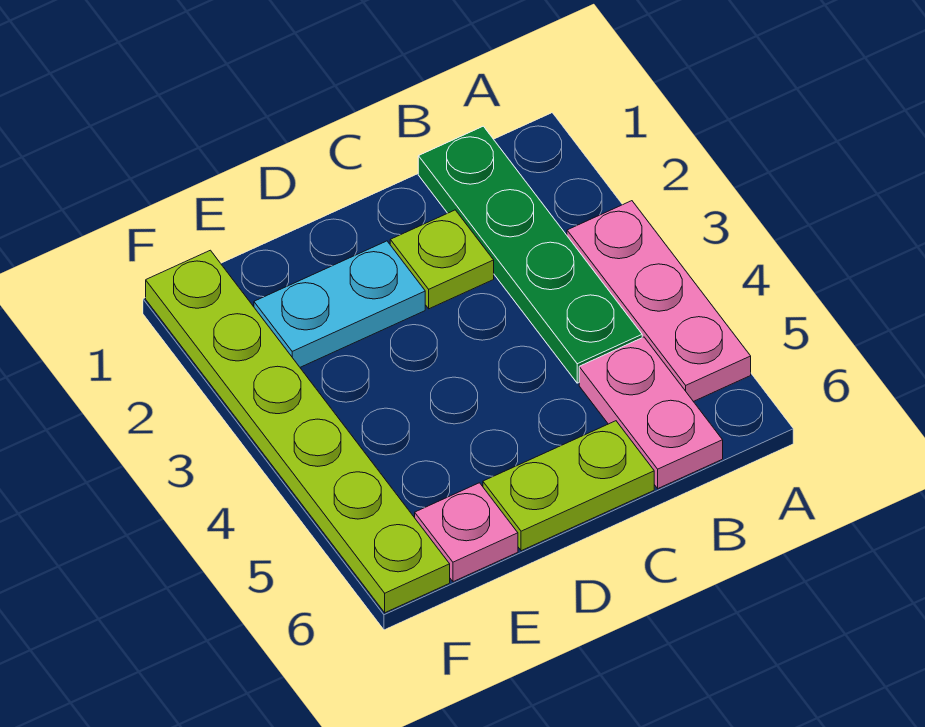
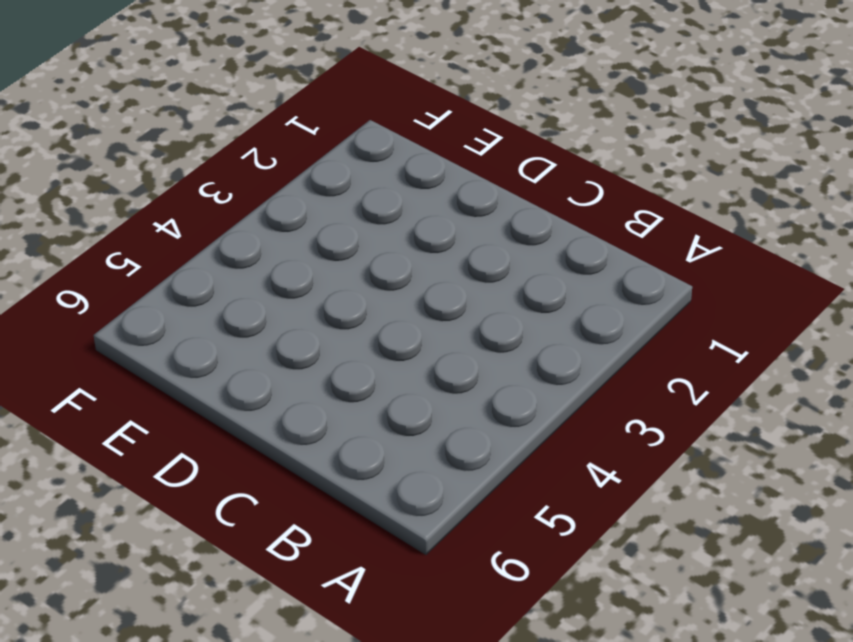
none -> pink 1x3 plate [567,201,751,402]
none -> green 1x4 plate [418,126,642,383]

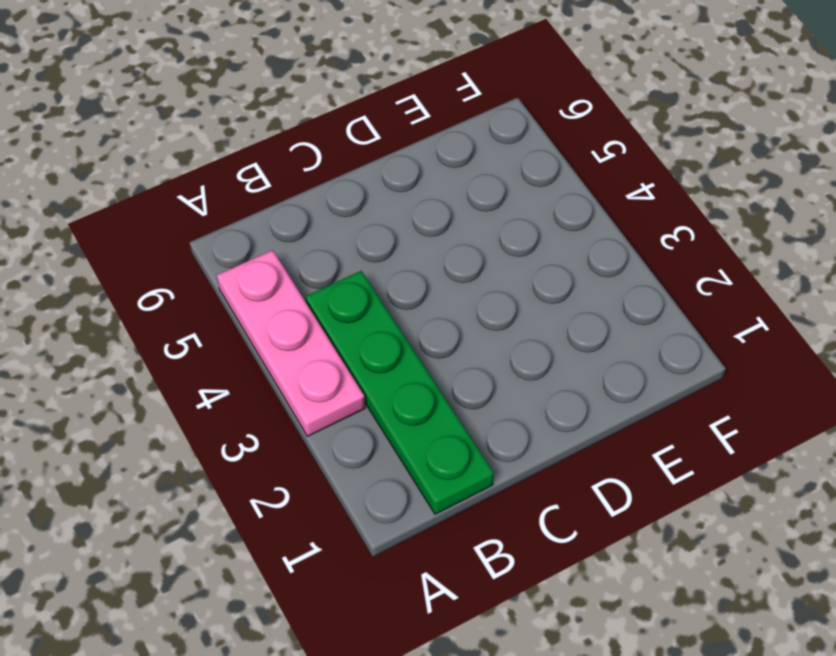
none -> pink 1x2 plate [579,337,723,488]
none -> lime 1x1 plate [390,210,494,309]

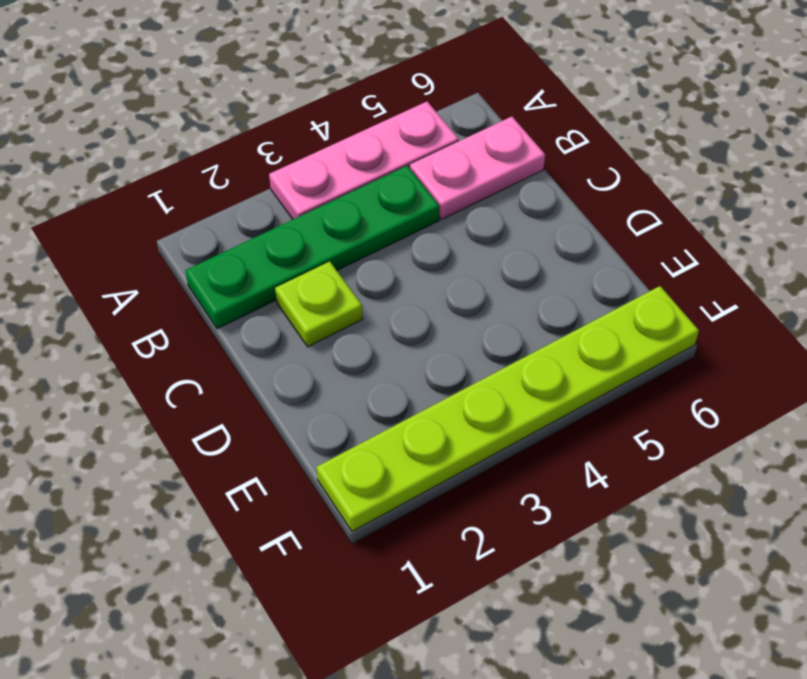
none -> lime 1x2 plate [483,421,654,551]
none -> cyan 1x2 plate [254,241,425,367]

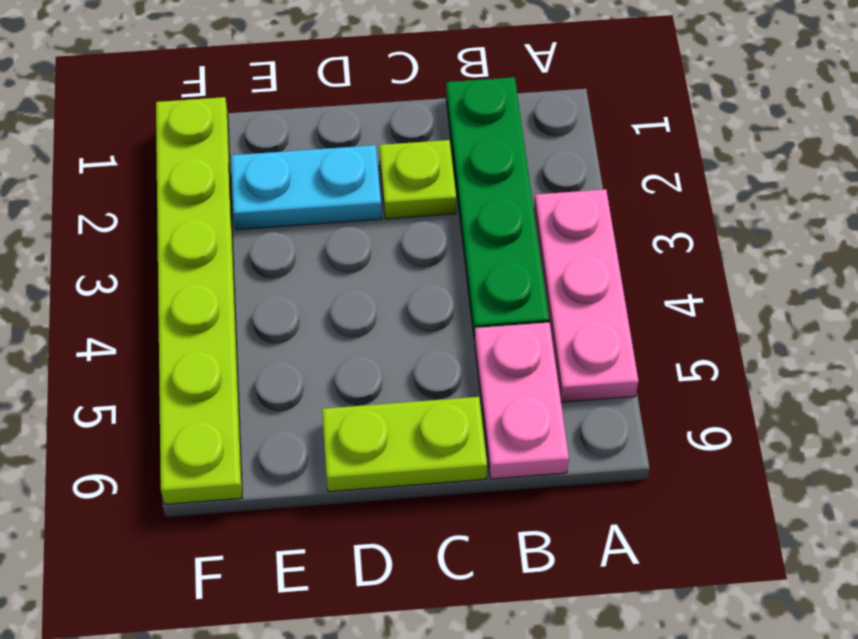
none -> pink 1x1 plate [415,483,518,582]

